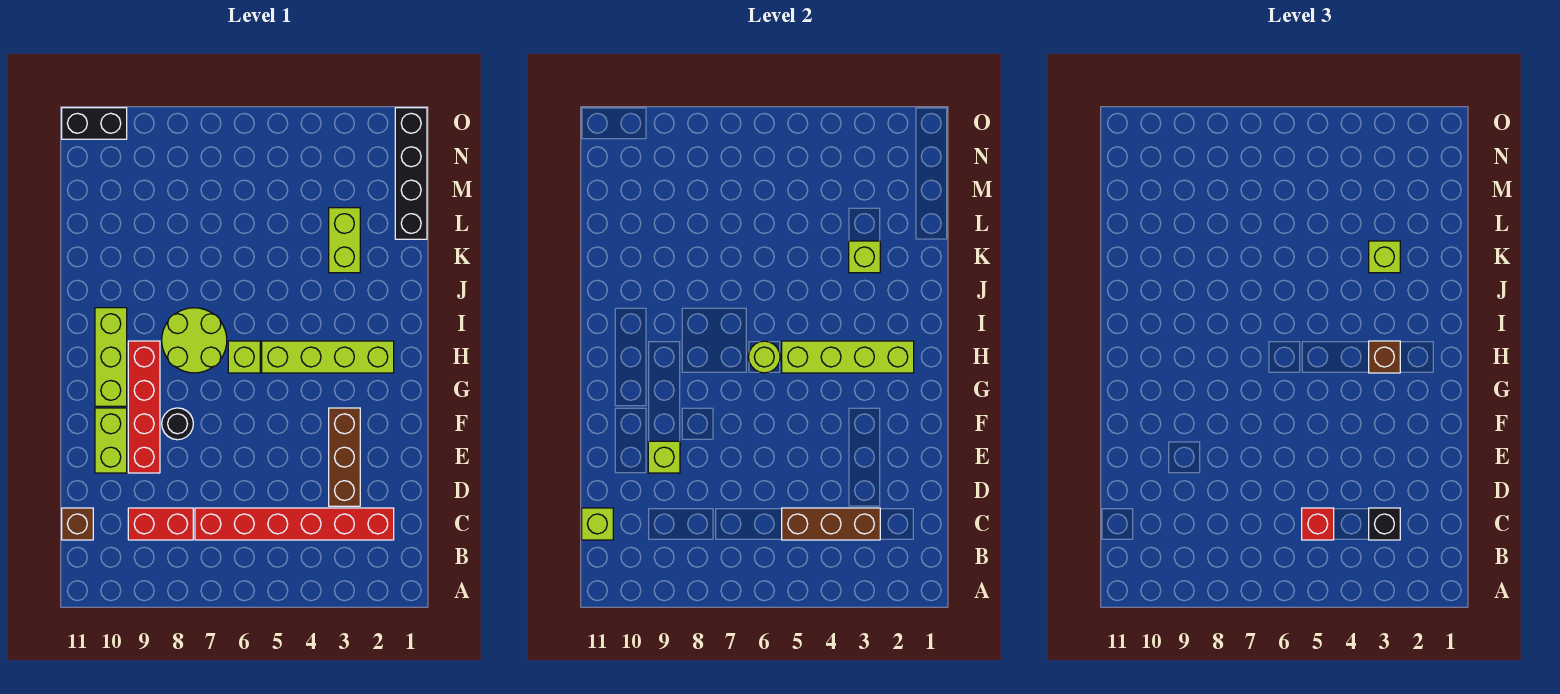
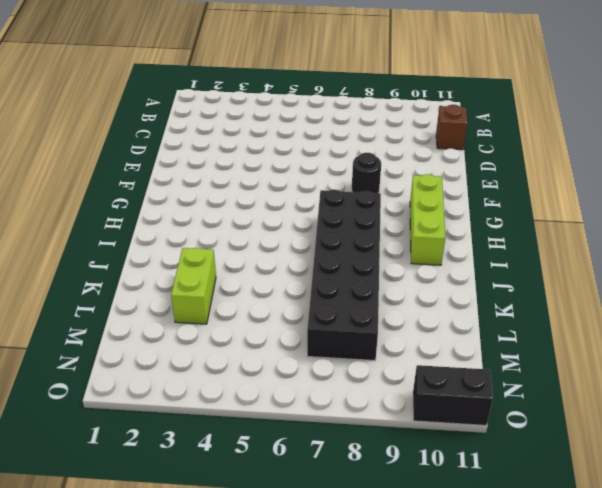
black 2x6 brick [307,190,381,361] -> lime 2x2 round brick [162,308,227,373]
none -> red 1x6 brick [195,508,394,540]
none -> red 1x2 brick [128,508,193,540]
none -> brown 1x3 brick [329,408,360,506]

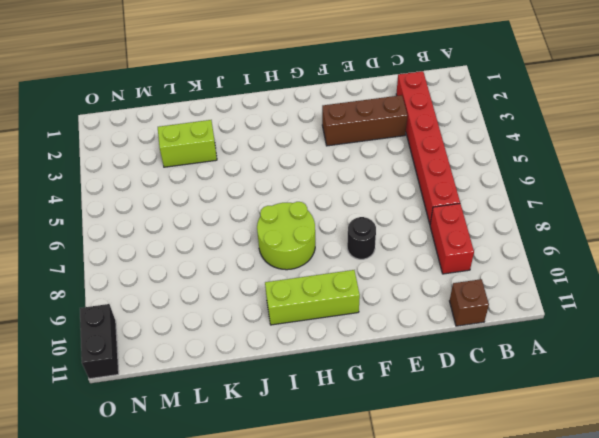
none -> red 1x4 brick [128,341,160,473]
none -> lime 1x2 brick [95,408,127,473]
none -> lime 1x4 brick [262,341,394,373]

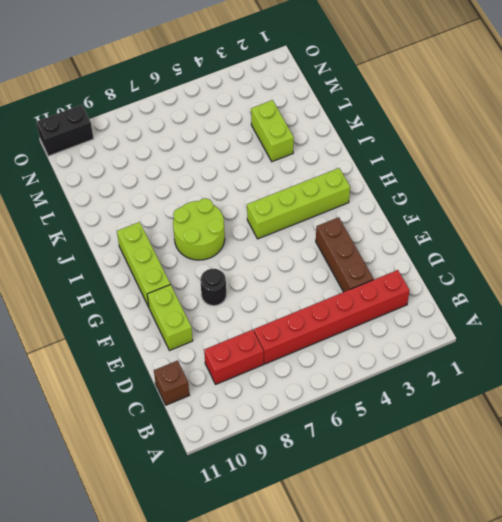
none -> red 1x4 brick [128,341,160,473]
none -> lime 1x1 brick [228,341,260,373]
none -> black 1x4 brick [395,108,427,239]

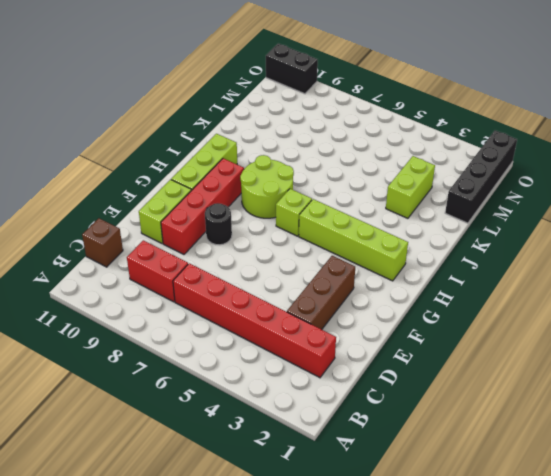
none -> brown 1x3 brick [782,508,880,540]
none -> lime 1x1 brick [582,508,613,540]
none -> lime 1x1 brick [648,441,680,473]

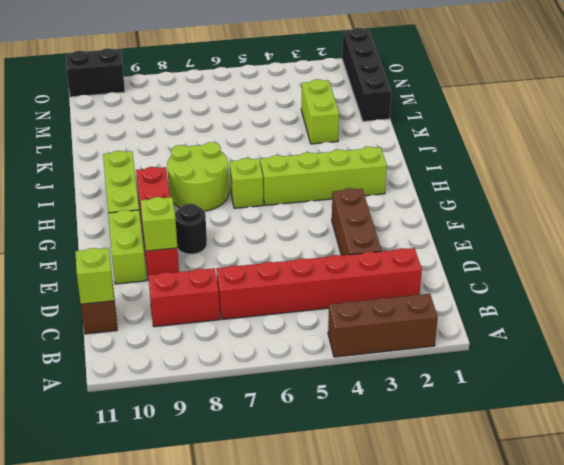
brown 1x3 brick [328,294,438,357] -> brown 1x3 brick moved to [782,508,880,540]
none -> lime 1x4 brick [782,341,914,373]
none -> lime 1x1 round brick [749,341,780,373]
none -> lime 1x1 brick [849,241,880,273]

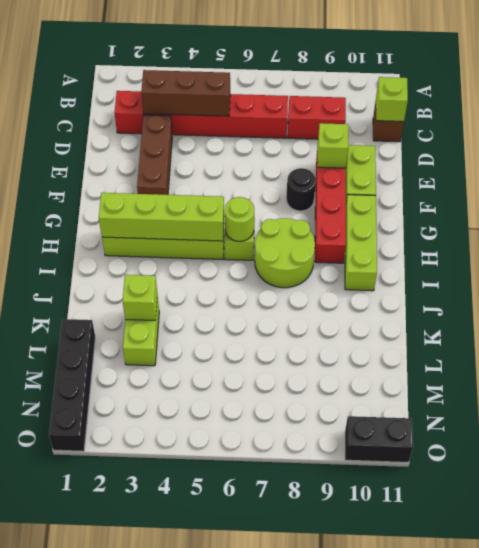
none -> black 1x1 brick [1369,508,1400,540]
none -> red 1x1 brick [1302,508,1334,540]
none -> brown 1x1 brick [1369,341,1400,373]

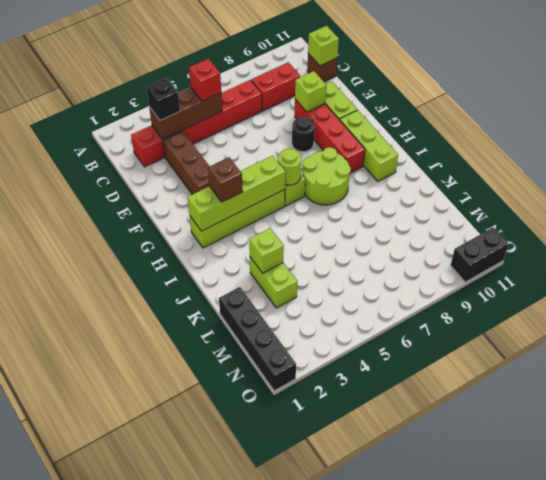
none -> lime 1x1 brick [1369,241,1400,273]

